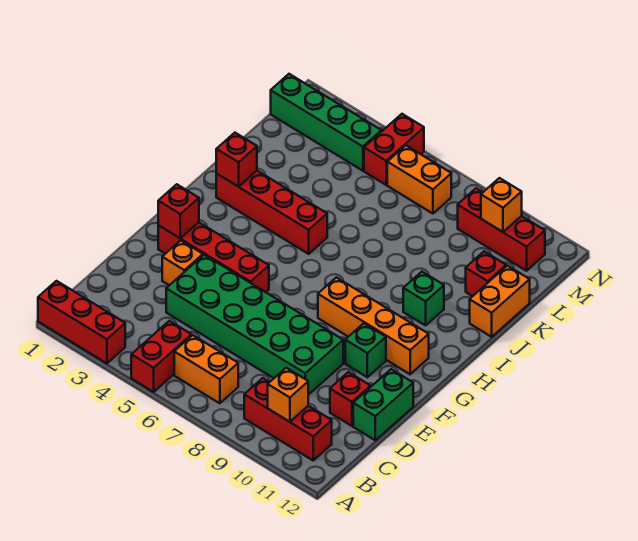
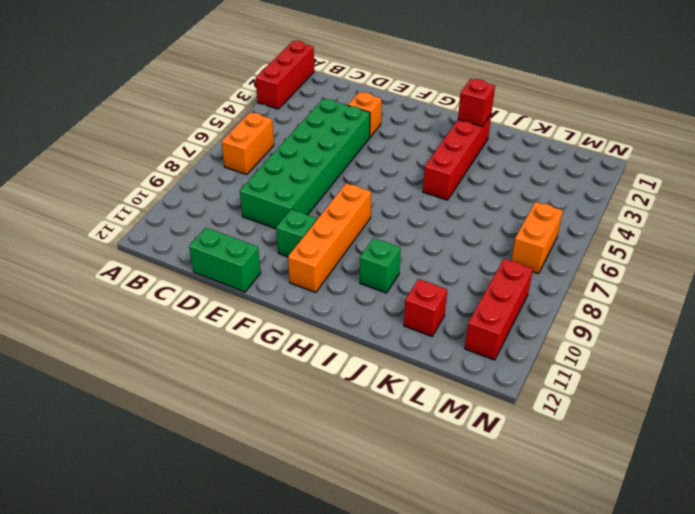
none -> red 1x2 brick [131,321,192,392]
none -> red 1x3 brick [244,378,332,460]
none -> red 1x1 brick [330,372,371,426]

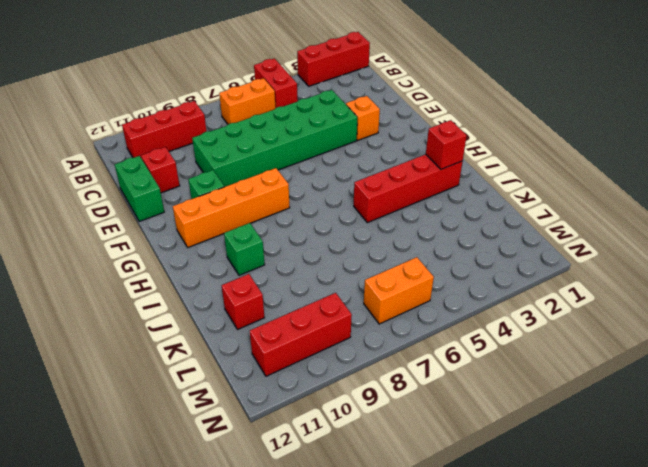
none -> red 1x4 brick [158,222,269,292]
none -> orange 1x2 brick [470,266,530,337]
none -> green 1x4 brick [271,74,381,171]

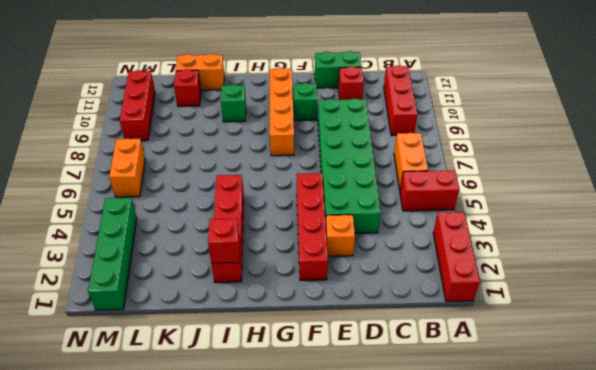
none -> red 1x2 brick [364,114,424,185]
none -> orange 1x1 brick [268,368,308,422]
none -> red 1x1 brick [158,184,199,239]

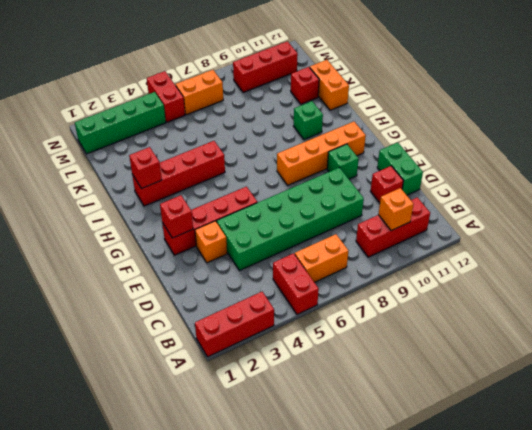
none -> orange 1x1 brick [481,178,522,232]

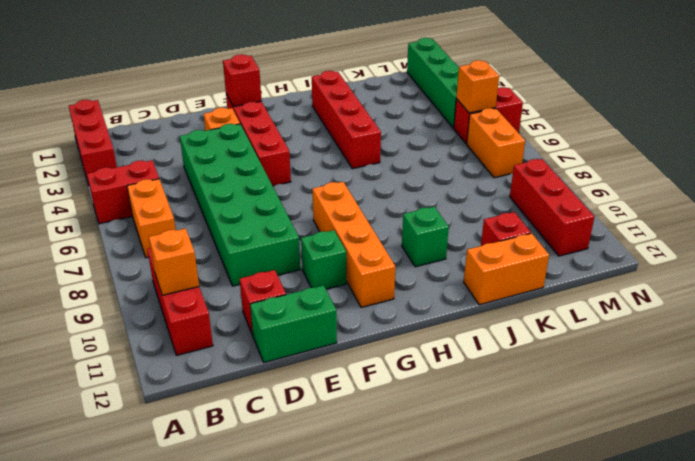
orange 1x1 brick [456,60,499,113] -> orange 1x1 brick moved to [481,178,522,232]
none -> red 1x1 brick [216,133,257,187]

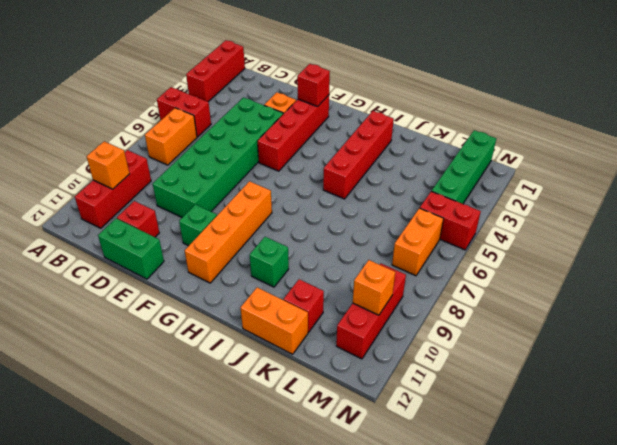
none -> red 1x1 brick [216,133,257,187]

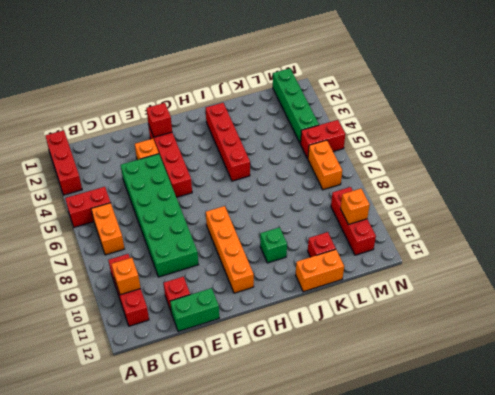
none -> green 1x1 brick [345,323,386,377]
none -> red 1x1 brick [216,133,257,187]

